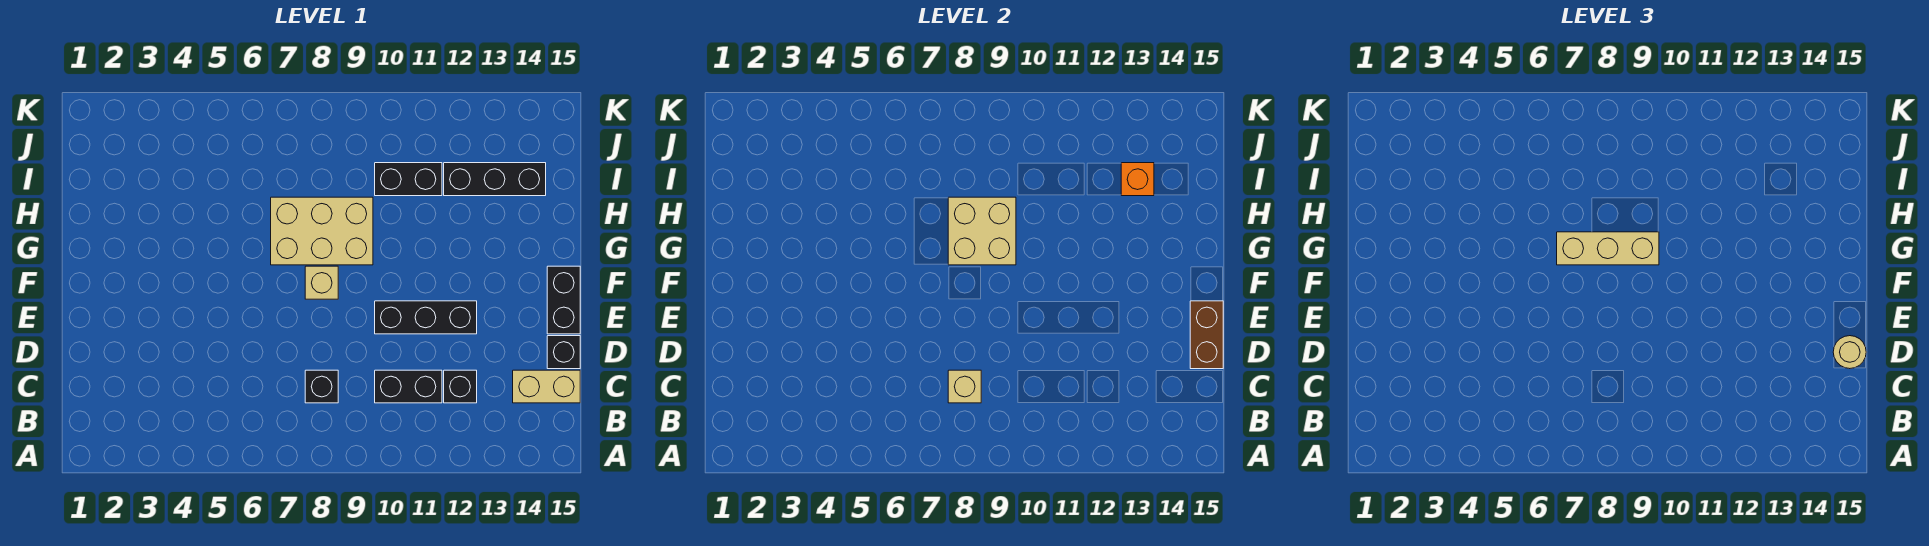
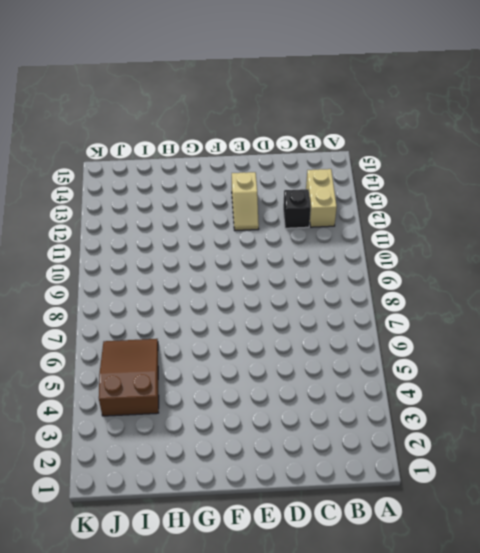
tan 1x2 brick [306,169,337,227] -> tan 1x2 brick moved to [513,370,580,403]
tan 1x2 slope [232,172,259,231] -> black 1x3 brick [375,301,477,334]
brown 2x3 slope [99,339,159,416] -> none
none -> black 1x1 brick [305,370,338,403]
none -> black 1x2 brick [375,370,442,403]
none -> black 1x1 brick [547,336,580,369]

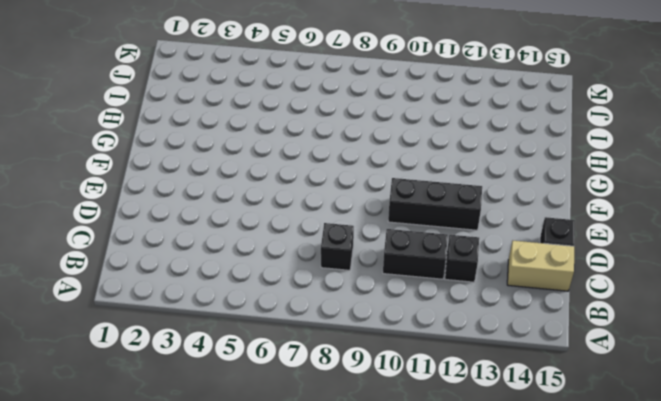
none -> black 1x2 brick [547,266,580,334]
none -> tan 1x1 brick [305,266,338,299]
none -> tan 2x3 brick [271,197,373,265]

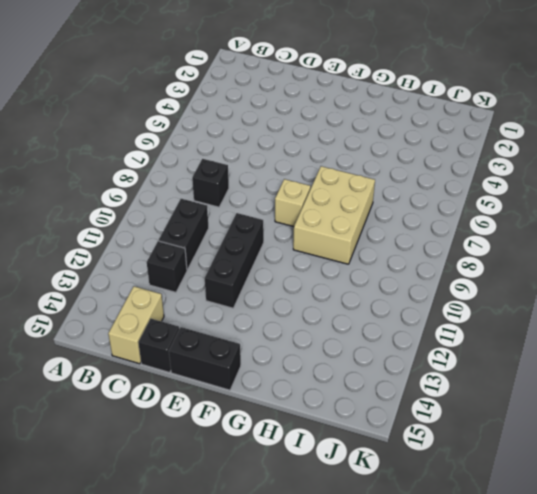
none -> black 1x2 brick [375,163,442,196]
none -> black 1x3 brick [444,163,546,196]
none -> tan 1x1 brick [948,370,981,403]

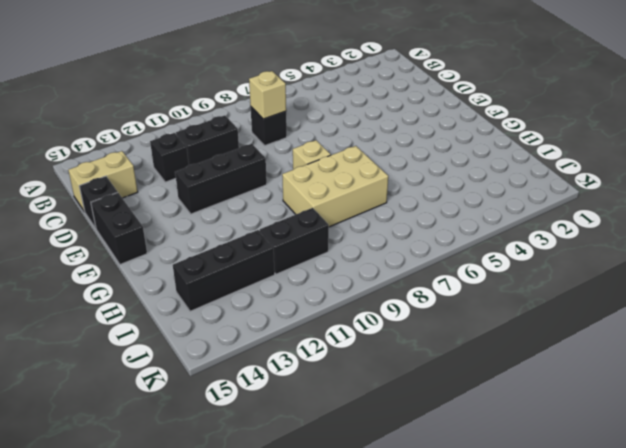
none -> brown 1x2 brick [1190,301,1223,369]
none -> tan 2x2 brick [948,197,1016,265]
none -> orange 1x1 brick [1121,163,1154,196]

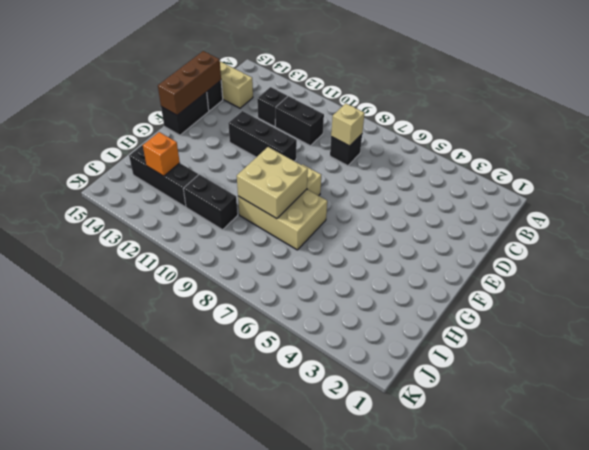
brown 1x3 brick [158,51,221,115] -> brown 1x2 brick [1190,301,1223,369]
none -> tan 1x1 round brick [1833,336,1866,369]
none -> tan 1x3 brick [1557,232,1659,265]

